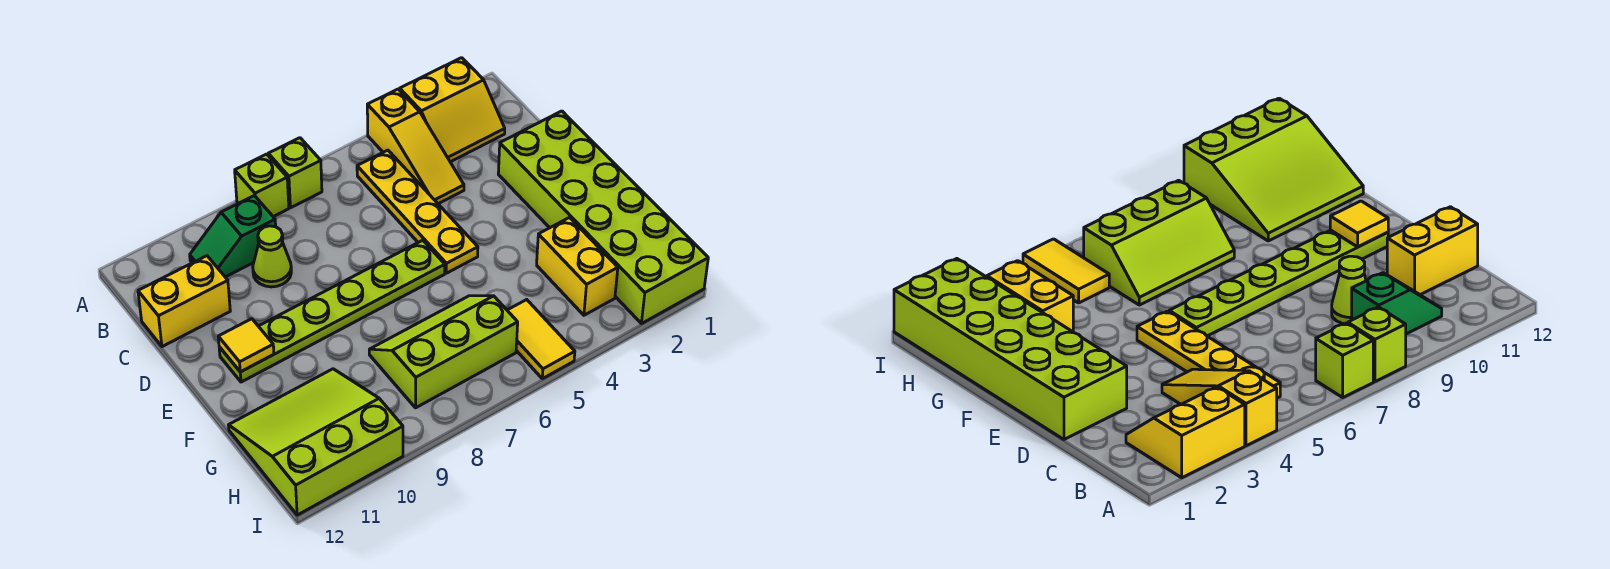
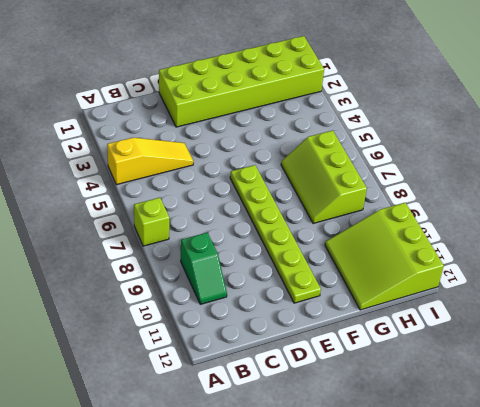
none -> yellow 2x2 slope [400,58,505,162]
none -> lime 1x1 brick [235,154,289,217]
none -> yellow 1x4 plate [357,150,478,273]

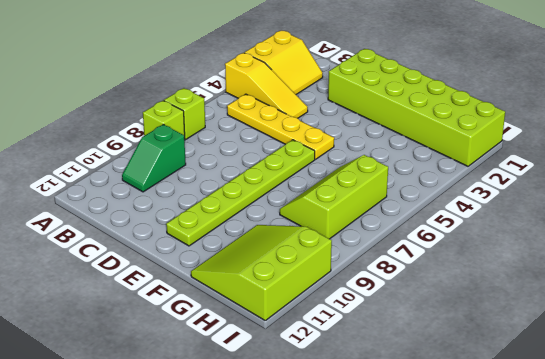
none -> lime 1x1 cone [253,226,291,287]
none -> yellow 1x2 brick [138,256,230,347]
none -> yellow 1x2 brick [537,218,618,315]

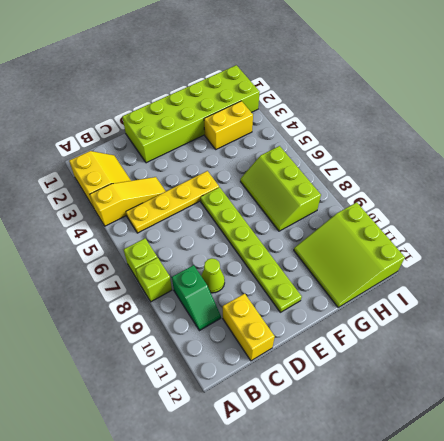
none -> yellow 1x2 tile [507,300,575,379]
none -> yellow 1x1 tile [218,319,274,372]

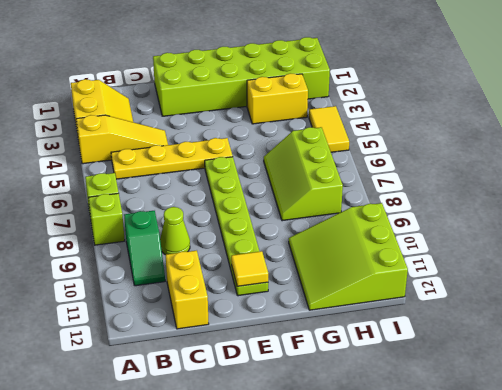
yellow 1x2 tile [309,106,349,152] -> yellow 1x2 tile turned to [507,300,575,379]

